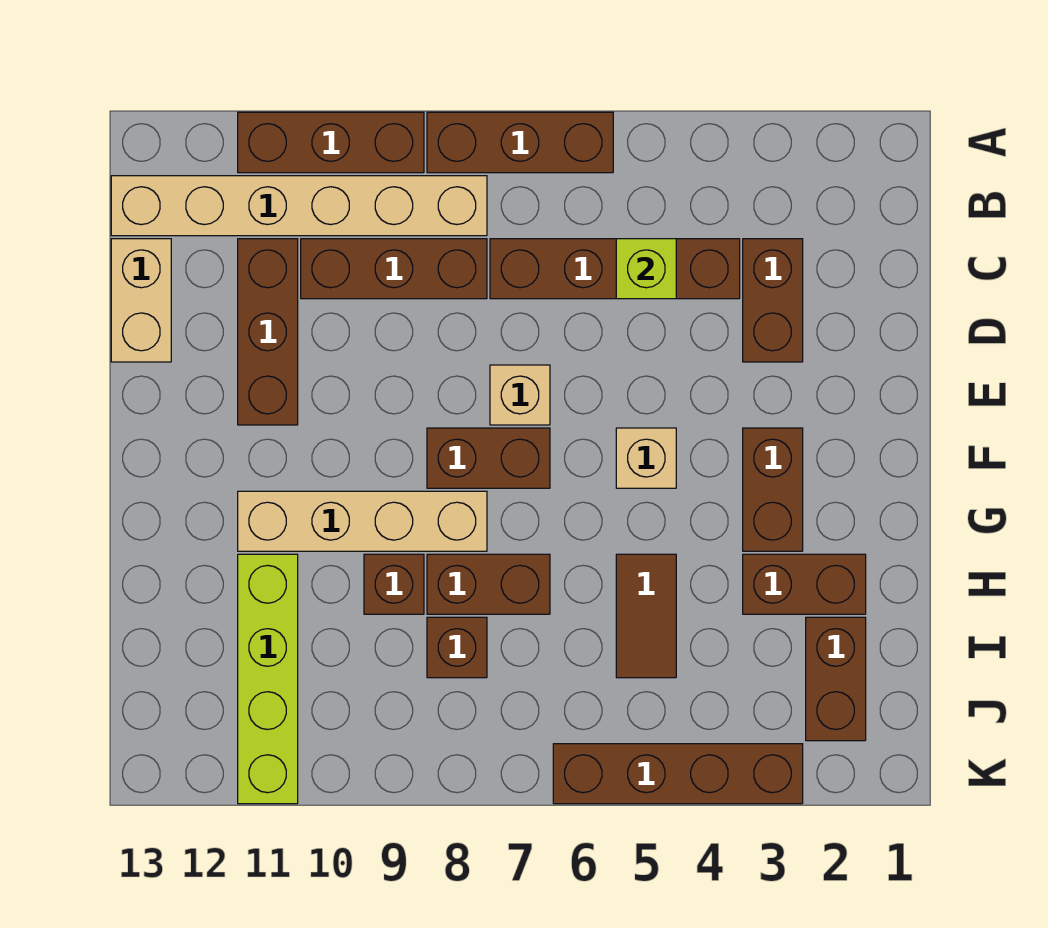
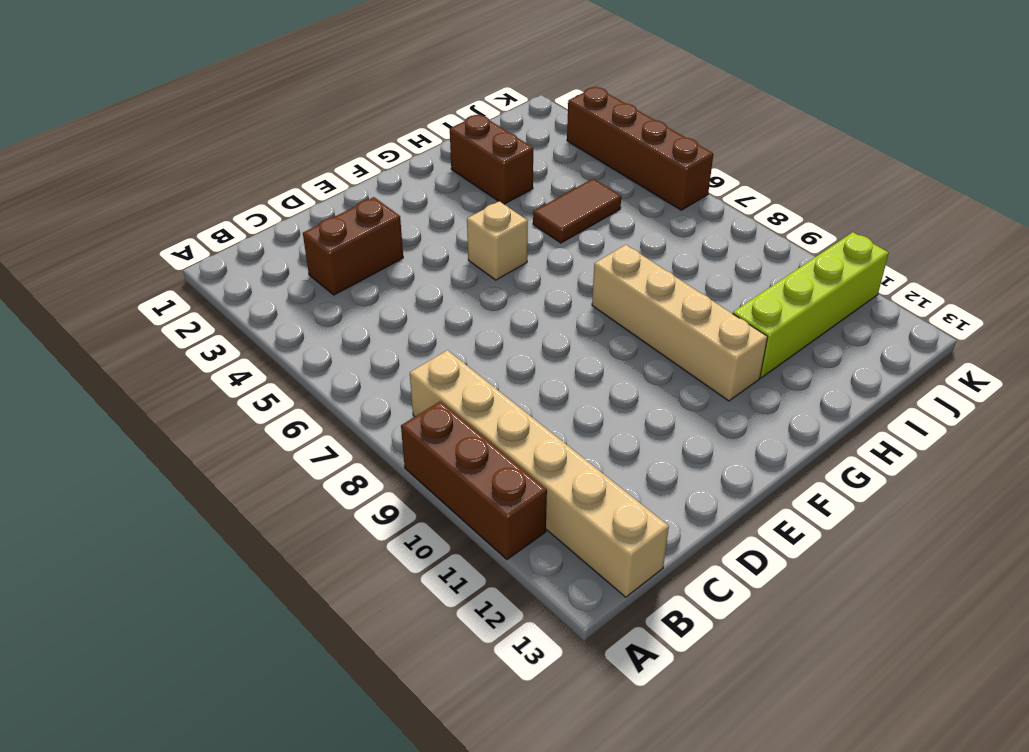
none -> brown 1x3 brick [427,112,613,173]
none -> brown 1x4 brick [490,239,740,299]
none -> brown 1x3 brick [301,239,487,299]

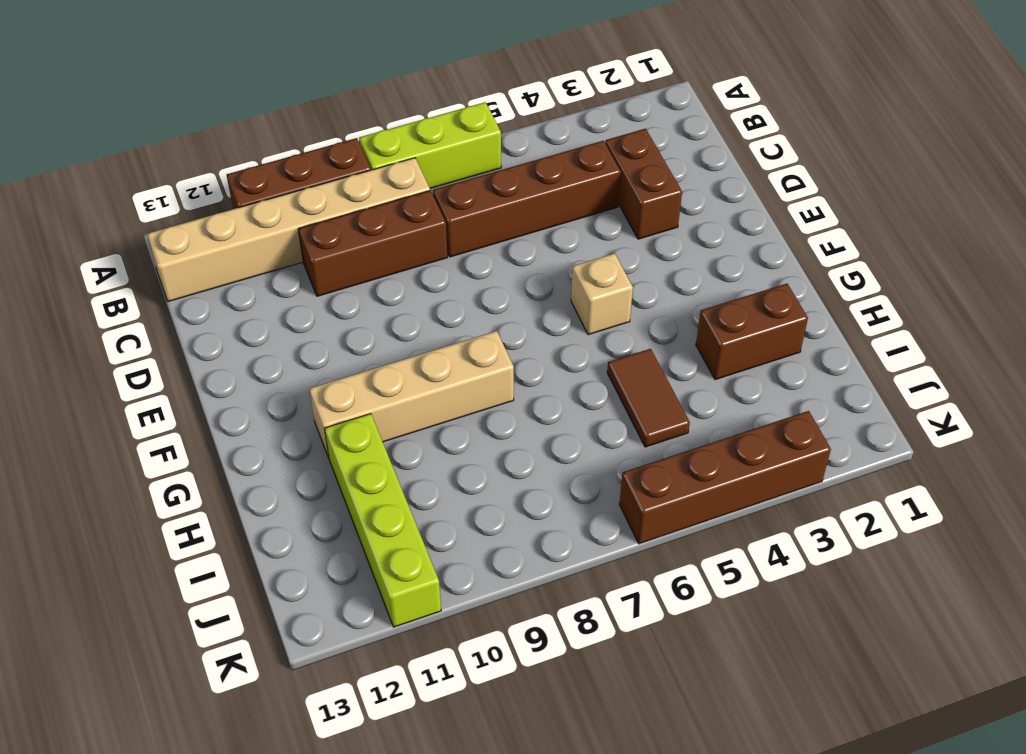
lime 1x3 brick [359,102,501,188] -> brown 1x3 brick [427,112,613,173]
none -> brown 1x3 brick [238,239,298,425]
none -> tan 1x2 brick [111,239,171,362]
none -> tan 1x1 brick [490,365,550,425]

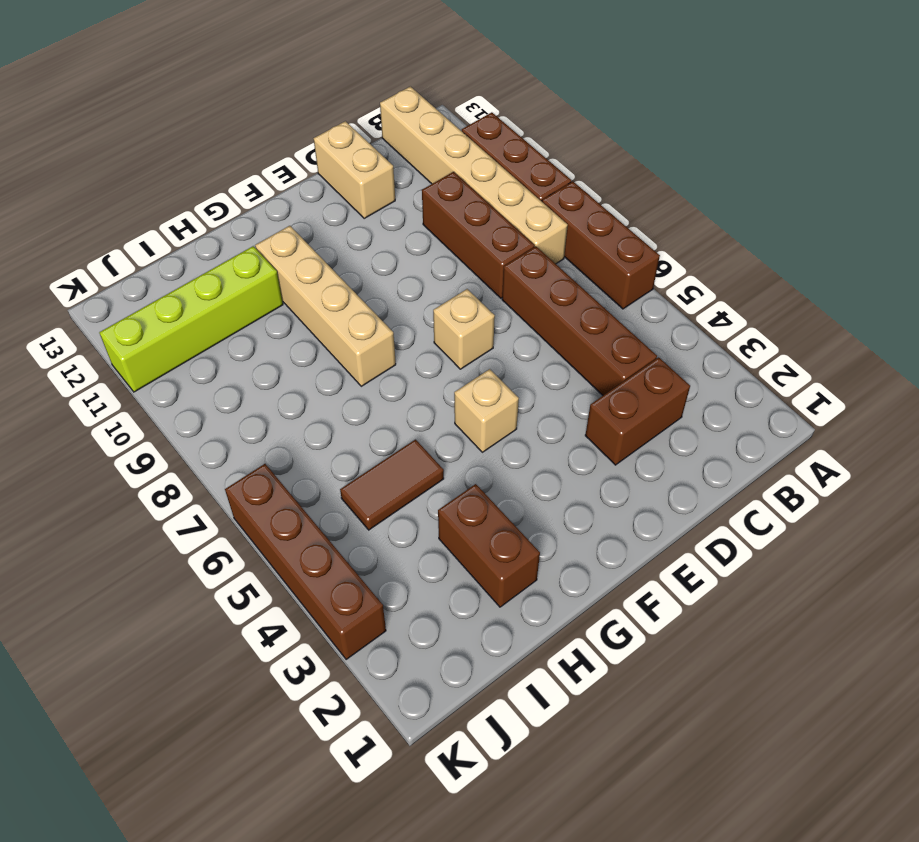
tan 1x2 brick [314,121,395,218] -> tan 1x2 brick turned to [111,239,171,362]
none -> brown 1x3 brick [238,239,298,425]
none -> brown 1x2 brick [743,428,803,551]
none -> brown 1x2 brick [427,428,550,488]

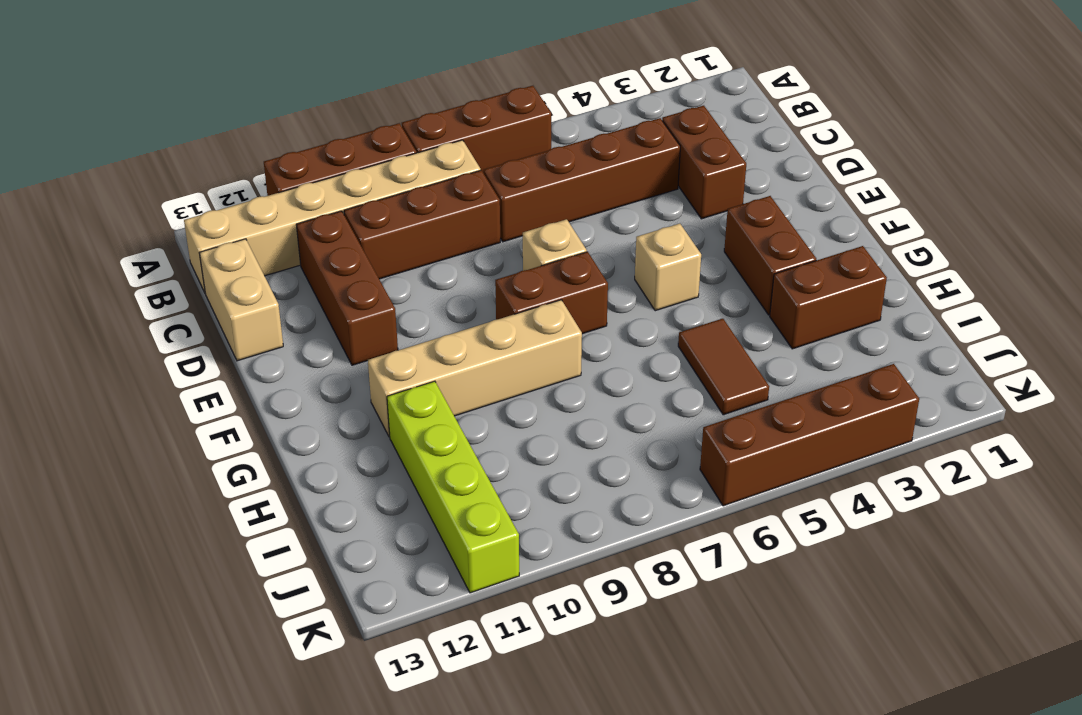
none -> brown 1x2 brick [427,554,550,614]
none -> brown 1x1 brick [364,554,424,614]
none -> brown 1x2 brick [806,617,866,741]

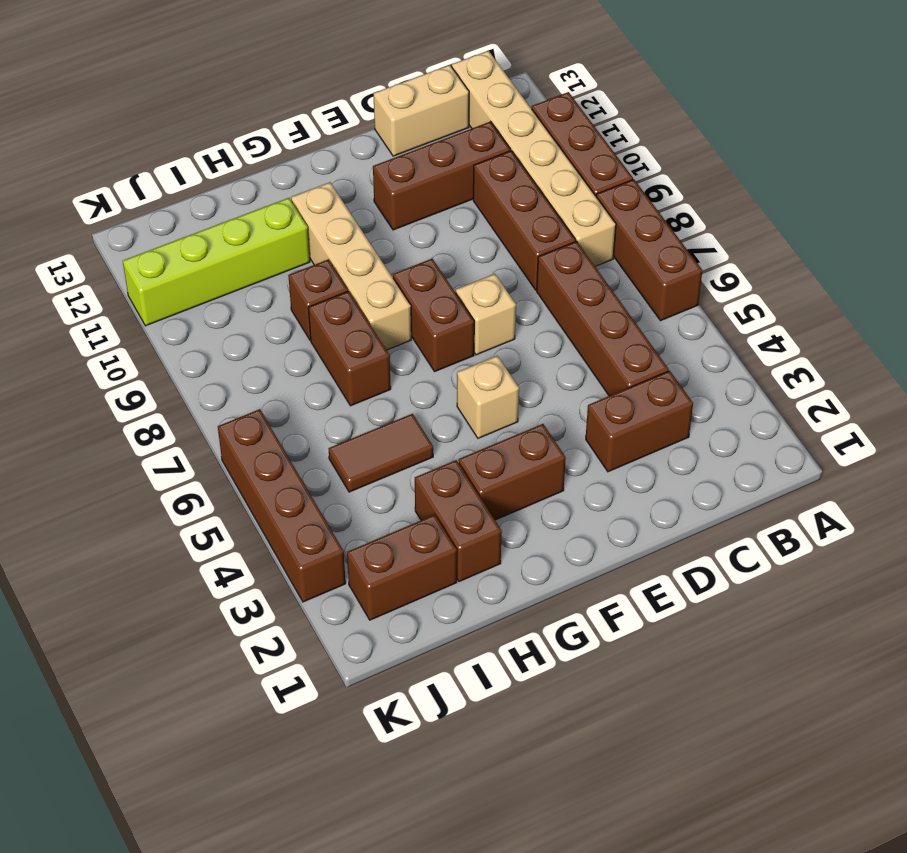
none -> brown 1x1 brick [427,617,487,678]
none -> lime 1x1 brick [616,239,676,299]

